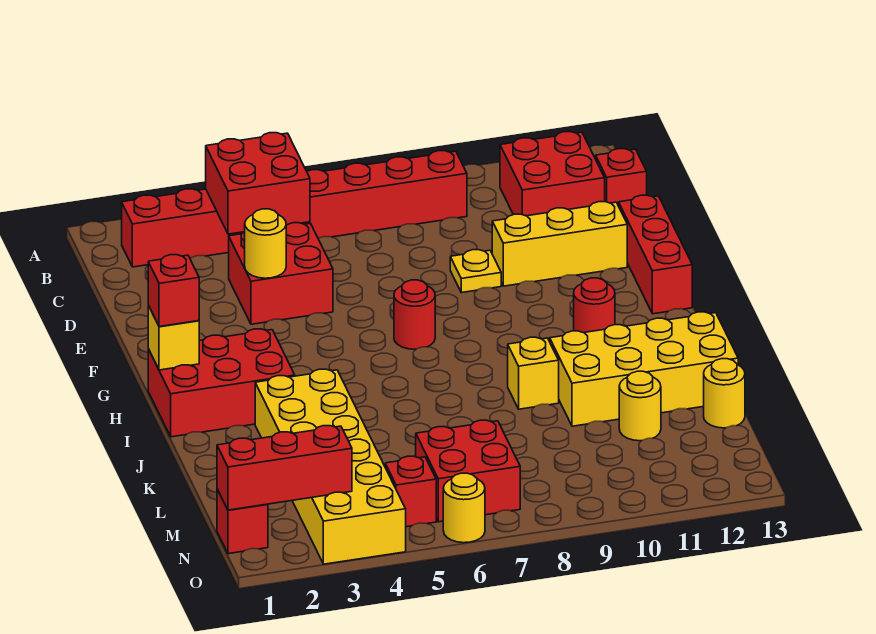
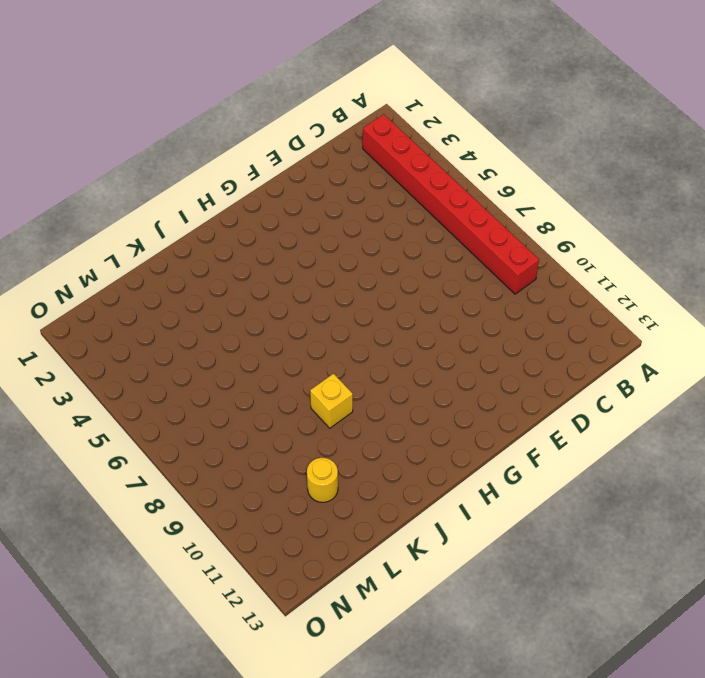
none -> red 2x2 brick [500,132,605,216]
none -> red 1x1 brick [596,149,647,206]
none -> red 2x2 brick [229,223,333,324]

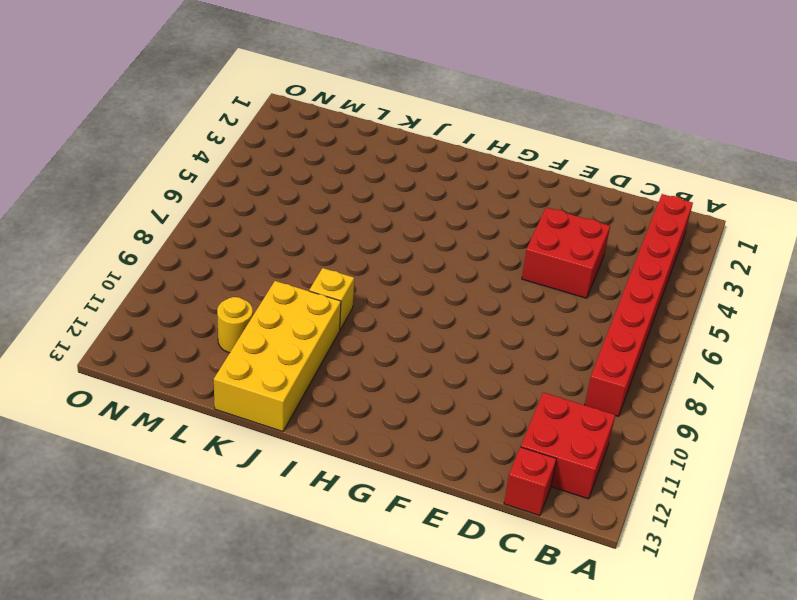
none -> yellow 1x1 plate [450,250,501,293]
none -> yellow 1x3 brick [492,202,627,286]
none -> red 1x3 brick [619,195,692,314]

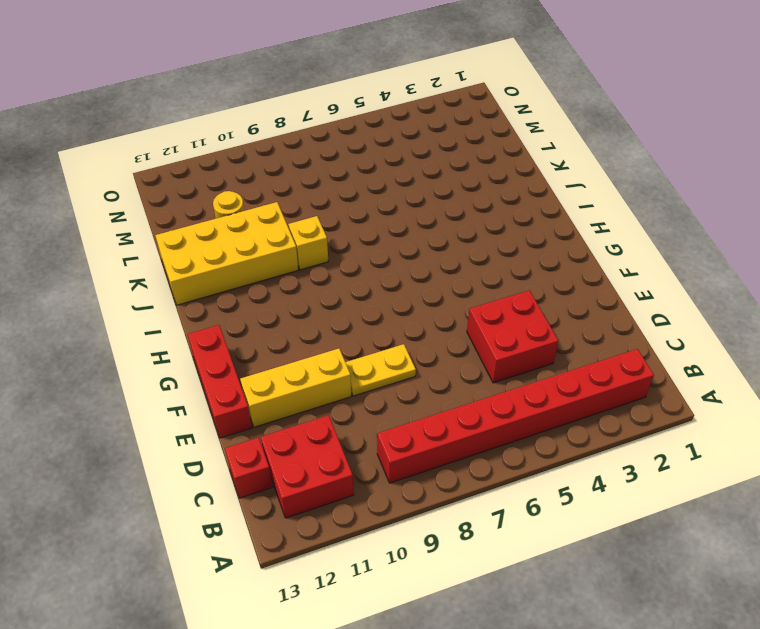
yellow 1x2 plate [345,344,416,396] -> yellow 1x1 plate [450,250,501,293]
none -> red 1x1 round brick [394,280,435,349]
none -> red 2x3 brick [148,329,295,437]
none -> red 1x1 round brick [574,278,615,333]

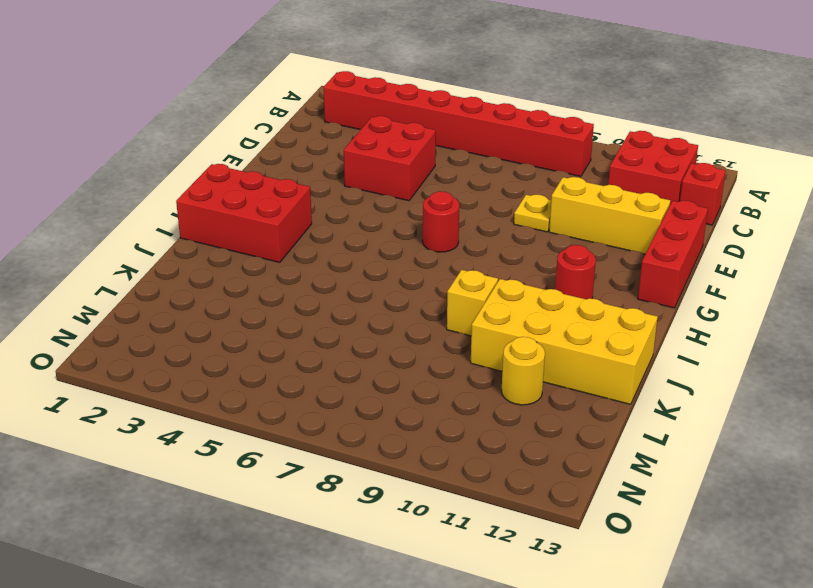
none -> yellow 2x6 brick [255,369,406,564]
none -> yellow 1x1 round brick [704,359,745,428]
none -> red 2x2 brick [416,420,520,522]

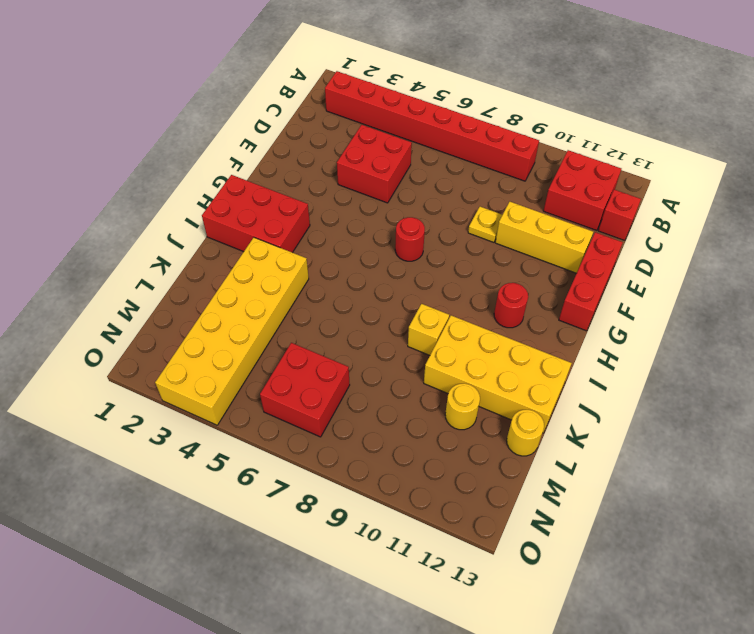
none -> red 1x1 brick [217,489,268,554]
none -> red 1x1 brick [385,456,436,527]
none -> yellow 1x1 round brick [443,473,485,543]

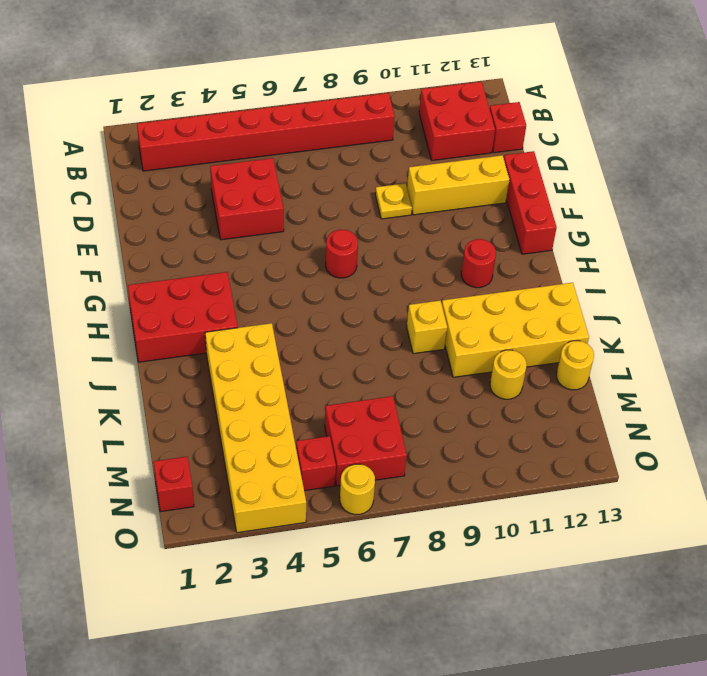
none -> red 2x2 brick [206,133,310,234]
none -> yellow 1x1 round brick [245,209,286,278]
none -> yellow 1x1 brick [148,306,199,370]

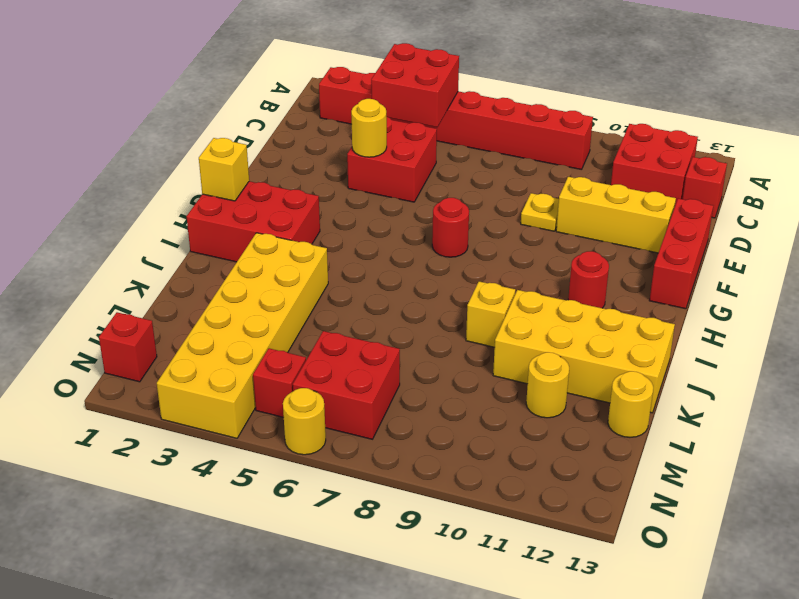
none -> red 1x3 brick [217,426,352,510]
none -> red 1x1 brick [148,255,199,327]

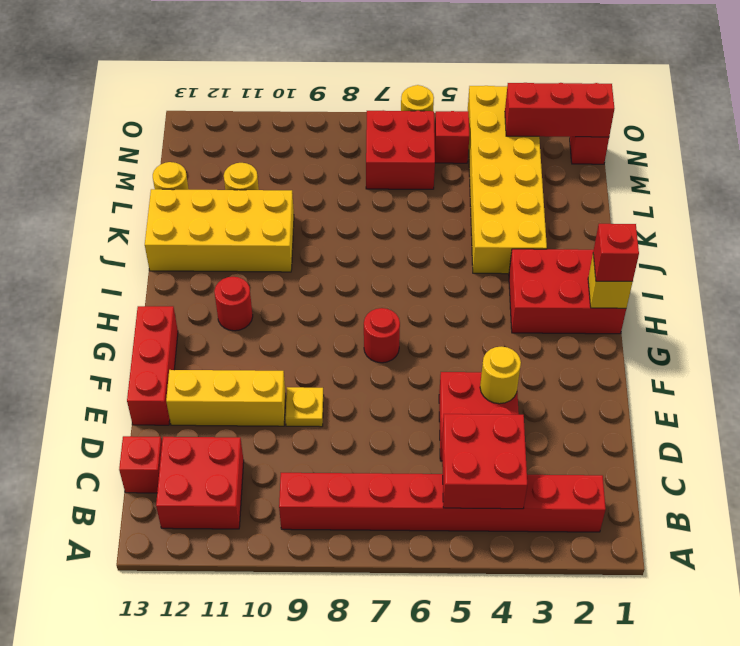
none -> yellow 1x1 brick [508,337,559,409]

